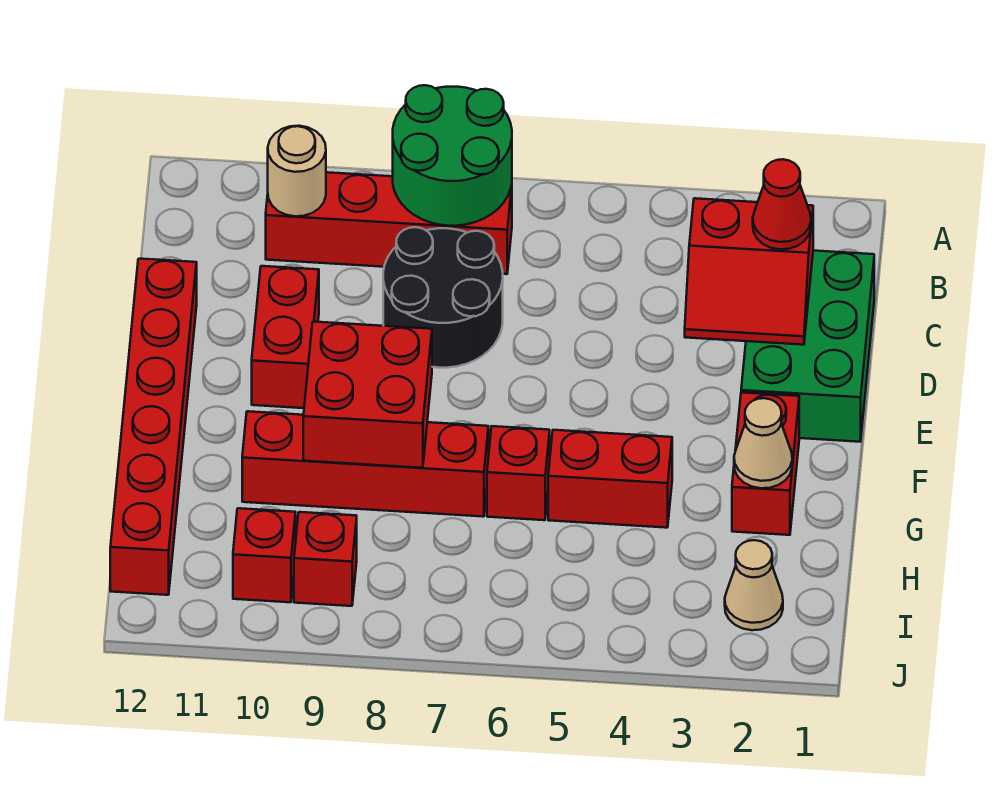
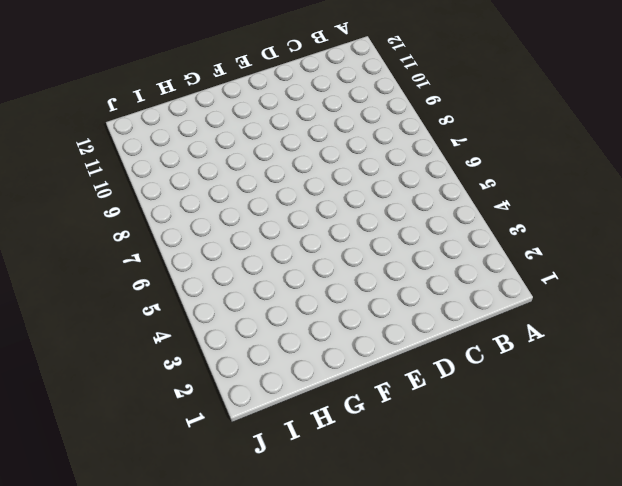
none -> red 1x4 brick [266,172,512,274]
none -> green 2x3 brick [741,251,874,442]
none -> black 2x2 round brick [383,227,503,368]

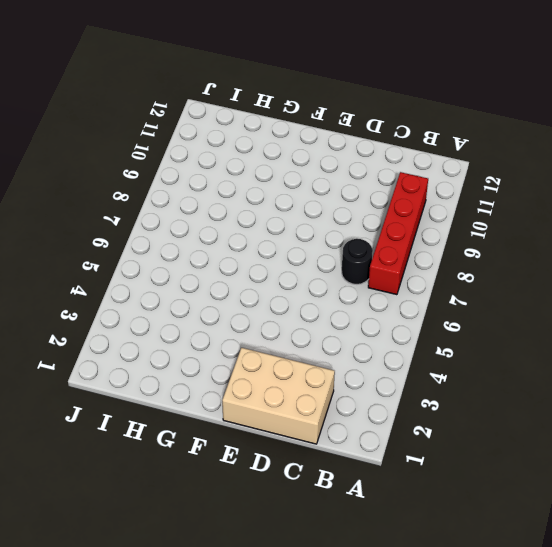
tan 2x3 brick [222,348,335,444] -> green 2x3 brick [741,251,874,442]
black 1x1 round brick [342,239,373,284] -> black 2x2 round brick [383,227,503,368]
none -> red 1x2 brick [252,266,319,408]
none -> red 1x6 brick [110,259,197,595]
none -> red 1x2 brick [732,392,799,535]

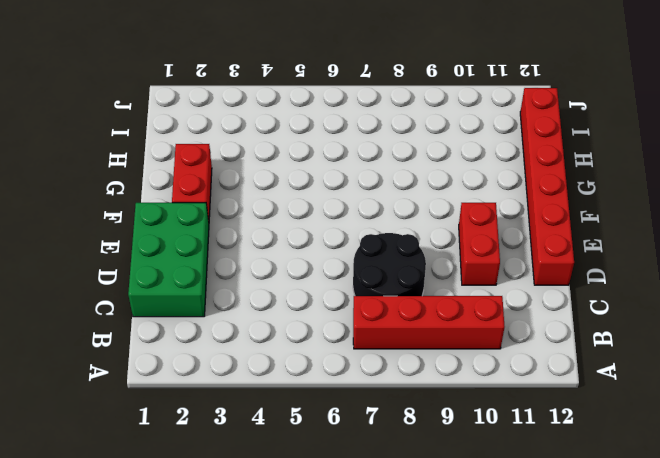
none -> red 1x2 brick [548,430,672,528]
none -> red 1x1 brick [487,426,550,520]
none -> red 1x4 brick [242,411,489,517]

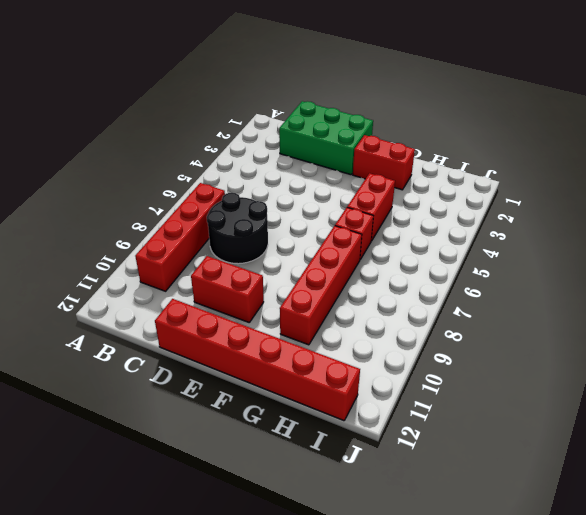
none -> tan 1x1 cone [725,540,783,630]
none -> red 1x1 brick [294,512,357,606]
none -> red 1x1 brick [233,508,296,602]

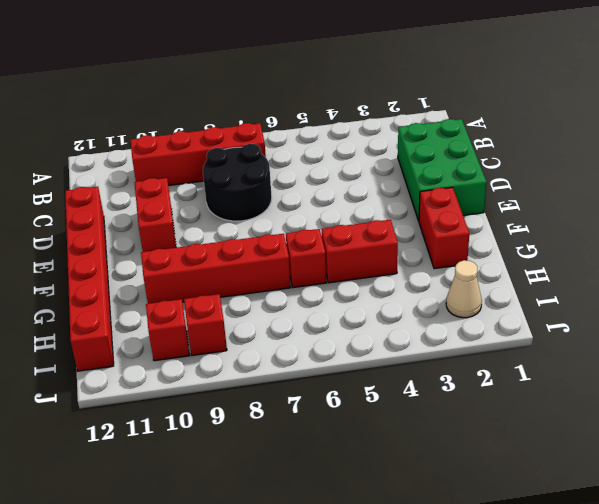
none -> green 2x2 round brick [393,85,512,226]
none -> tan 1x1 round brick [268,126,326,216]
none -> red 2x2 slope [685,198,813,345]

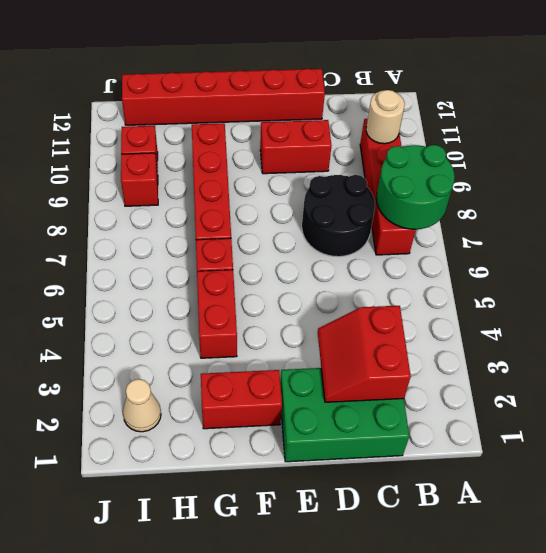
none -> red 2x2 brick [303,322,432,468]
none -> tan 1x1 cone [734,398,792,488]
none -> red 1x1 cone [753,159,811,249]

